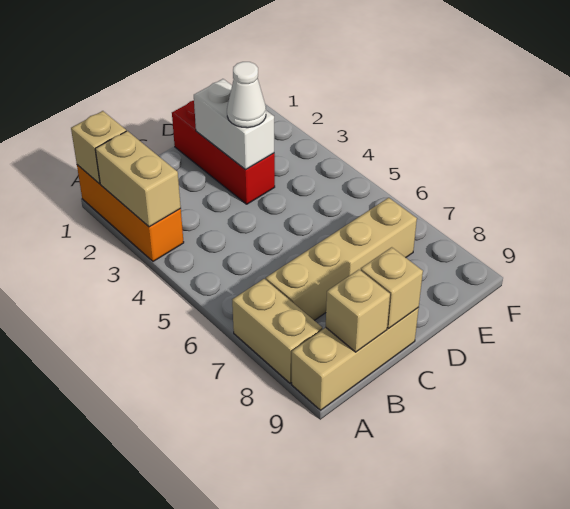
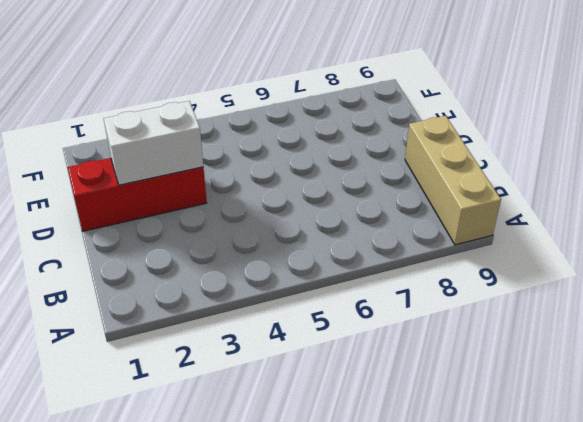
none -> orange 1x3 brick [77,165,184,261]
none -> tan 1x2 brick [232,279,322,383]

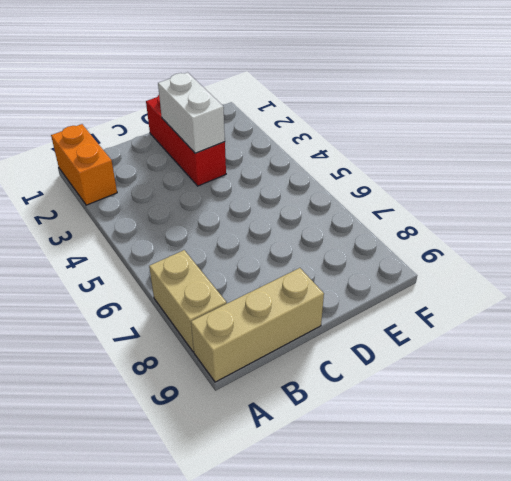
orange 1x2 brick [51,124,117,205] -> orange 1x3 brick [77,165,184,261]
none -> tan 1x4 brick [266,198,417,320]
none -> tan 1x1 brick [71,111,126,183]

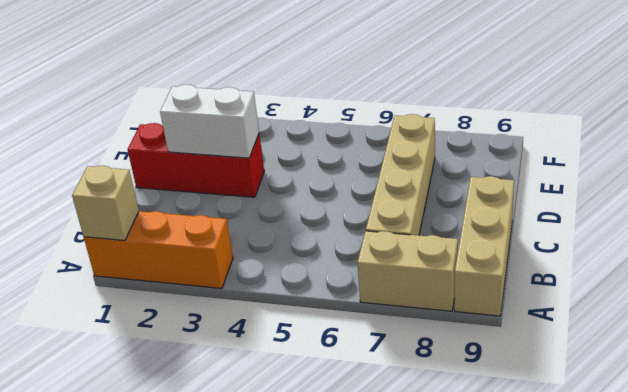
none -> tan 1x2 brick [95,131,181,227]
none -> tan 1x1 brick [326,270,390,352]

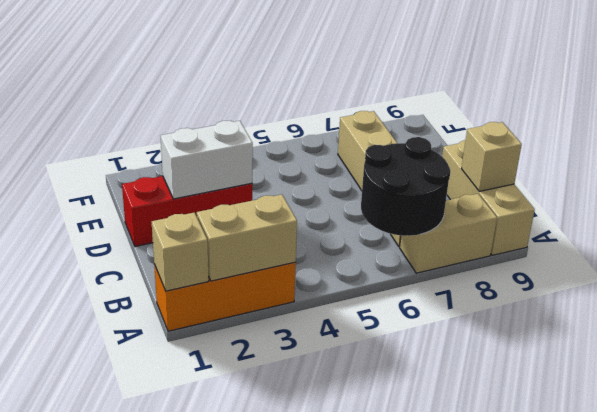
black 2x2 round brick [361,137,450,236] -> none
none -> tan 1x1 brick [361,247,423,329]
none -> white 1x1 cone [227,62,266,128]

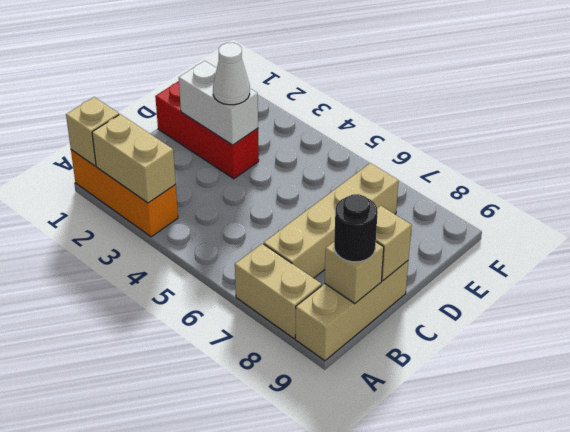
black 1x1 round brick [334,194,378,262] -> none

